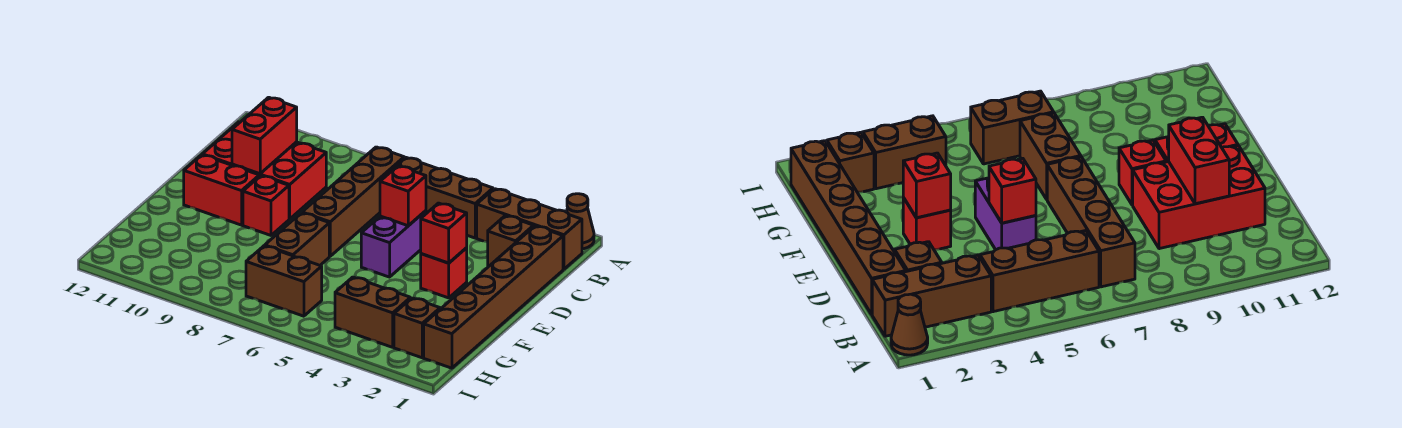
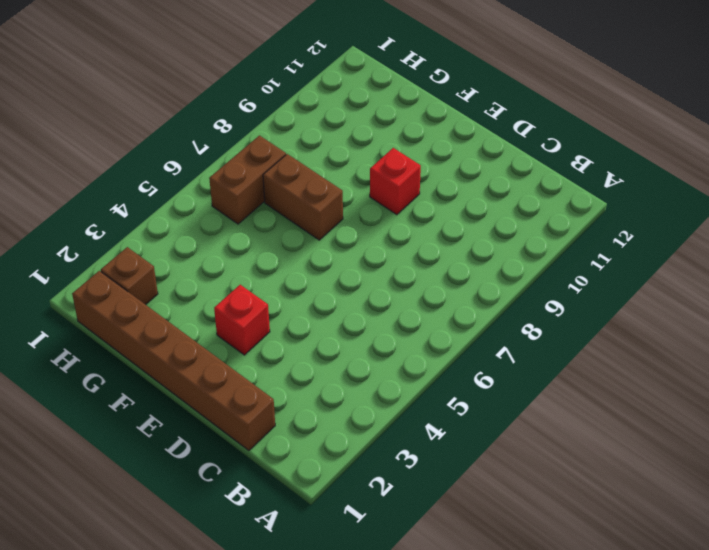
none -> brown 1x1 cone [567,194,594,249]
none -> brown 1x3 brick [477,189,582,269]
none -> brown 1x3 brick [388,157,493,238]

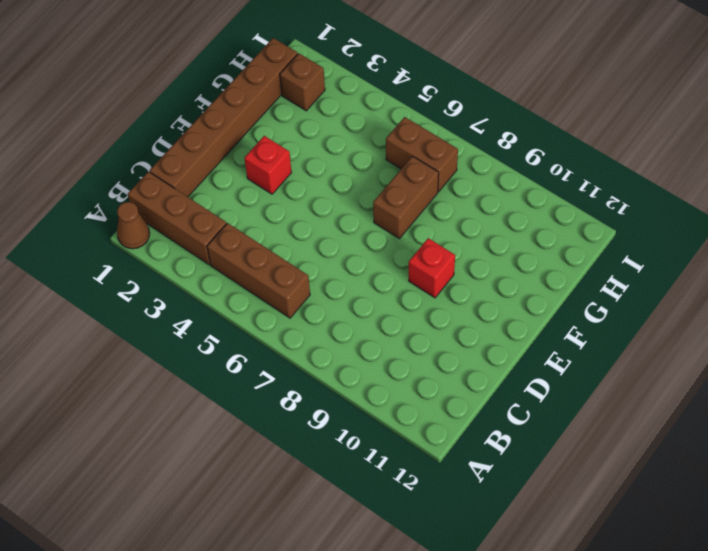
none -> brown 1x4 brick [302,147,404,256]
none -> brown 1x1 brick [488,216,534,266]
none -> red 2x3 brick [202,122,326,219]

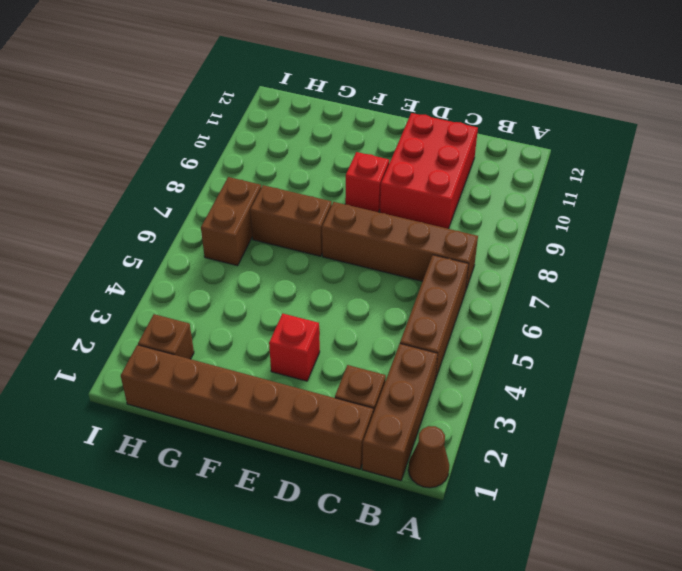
none -> purple 1x2 brick [361,211,426,277]
none -> red 1x2 brick [184,155,259,225]
none -> brown 1x2 brick [335,277,410,347]

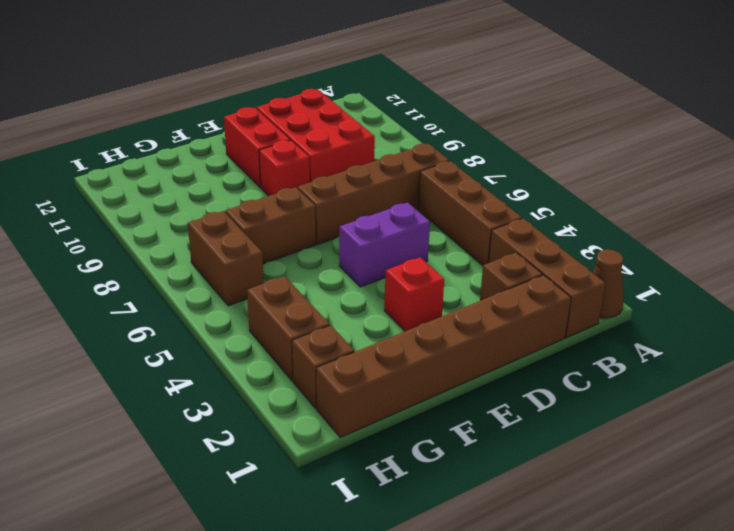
none -> red 1x2 brick [232,97,297,174]
none -> red 1x1 brick [380,166,426,226]
none -> red 1x1 brick [421,203,467,263]

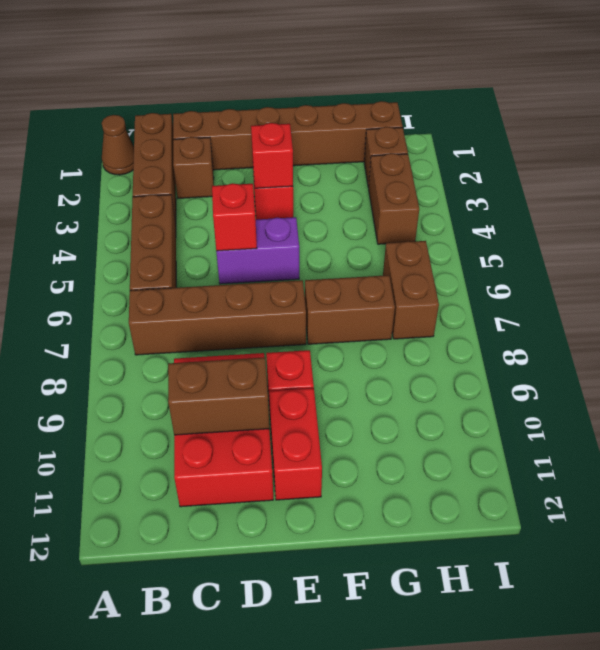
brown 1x2 brick [168,357,269,435] -> red 1x2 brick [232,97,297,174]

